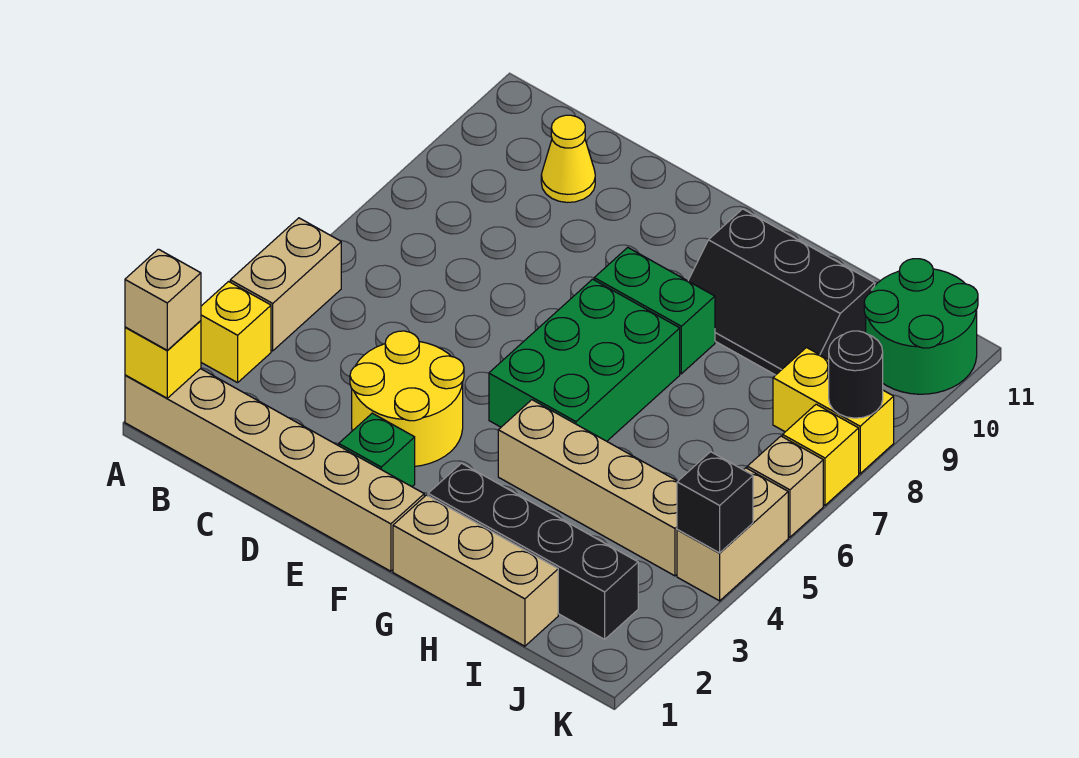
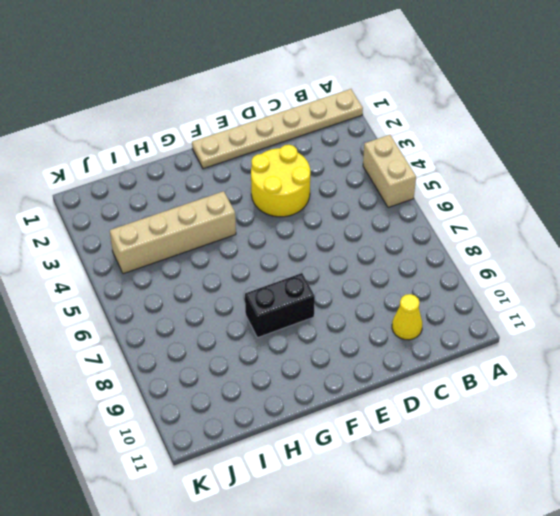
tan 1x6 plate [192,89,363,169] -> tan 1x6 brick [125,369,424,571]
black 1x2 brick [245,273,315,338] -> green 1x2 brick [594,248,715,374]
none -> yellow 1x1 brick [201,282,271,383]
none -> green 1x1 brick [339,413,415,487]
none -> green 2x3 brick [489,279,680,441]

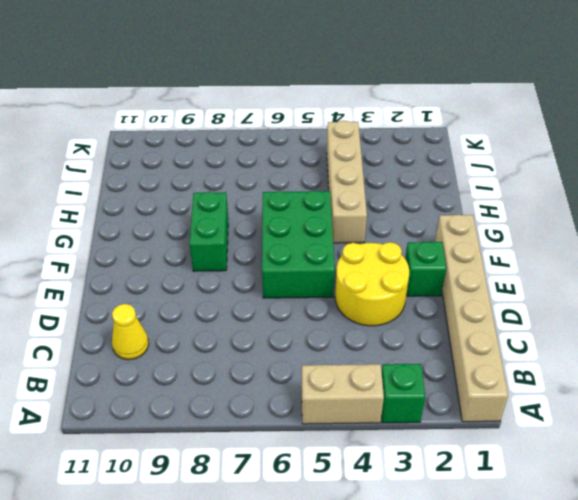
green 1x1 brick [382,364,425,423] -> yellow 1x1 brick [201,282,271,383]
green 2x3 brick [262,191,335,298] -> green 2x3 brick turned to [489,279,680,441]
none -> tan 1x3 brick [393,495,558,646]
none -> black 1x4 brick [428,463,638,639]
none -> black 2x3 slope [688,209,875,375]

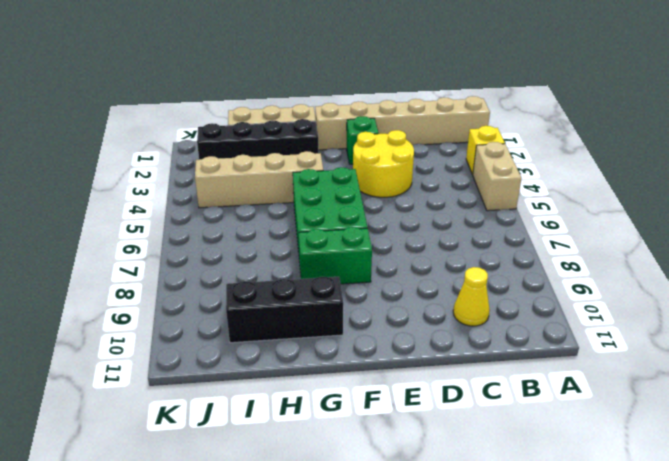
none -> yellow 1x2 brick [773,348,894,474]
none -> green 2x2 round brick [864,259,978,394]
none -> tan 1x2 brick [677,468,788,601]

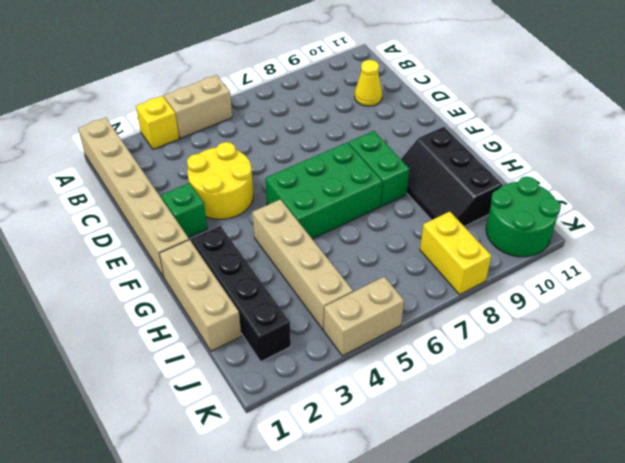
none -> tan 1x1 brick [747,436,823,537]
none -> yellow 1x1 brick [783,404,859,505]
none -> yellow 1x1 brick [125,321,201,398]

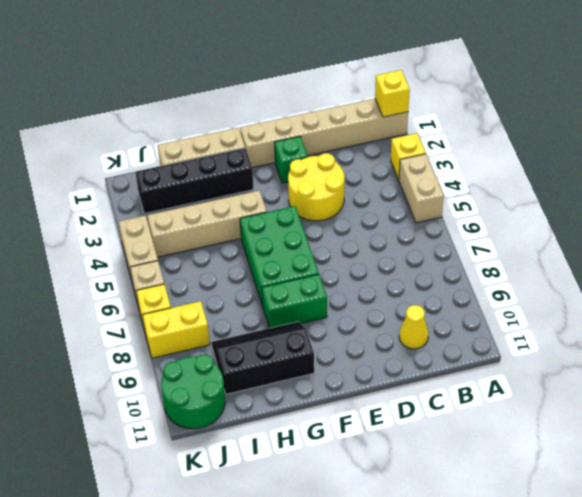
none -> black 1x1 brick [677,452,753,553]
none -> black 1x1 round brick [829,331,883,418]
none -> tan 1x1 brick [125,249,201,350]

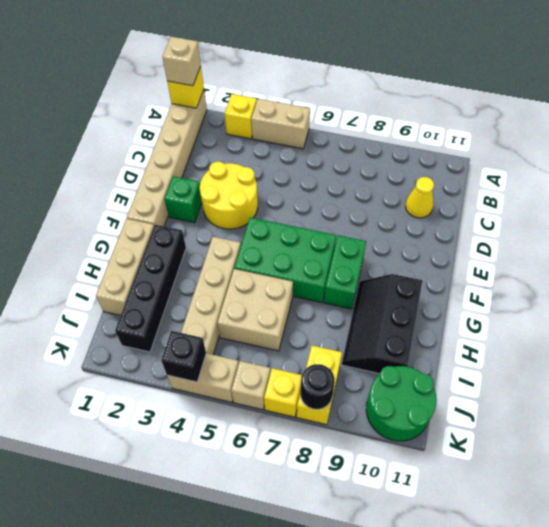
tan 2x2 brick [217,269,293,351] -> none

